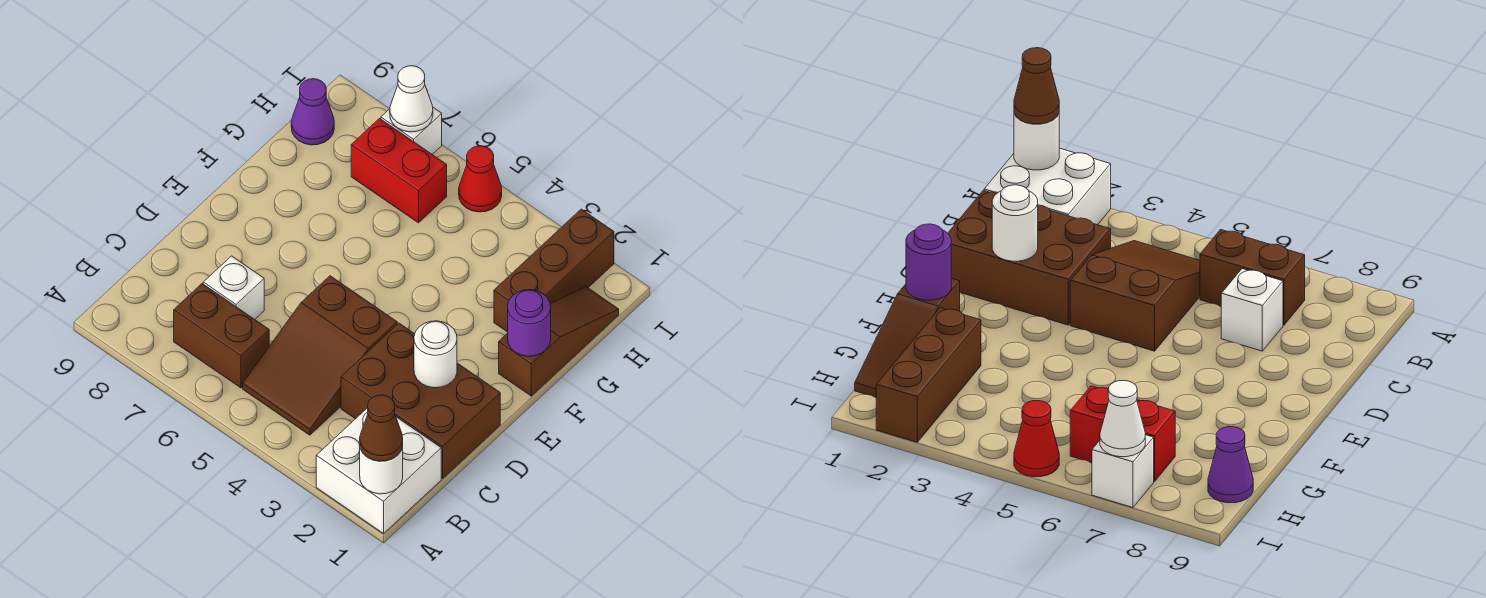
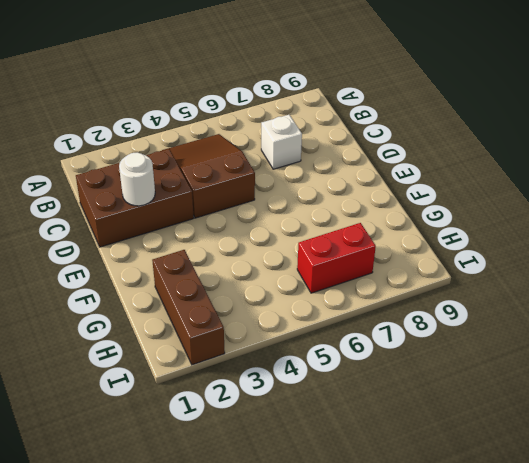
none -> white 2x2 brick [316,408,441,534]
none -> brown 1x2 brick [174,284,269,388]
none -> brown 1x3 slope [499,287,619,396]

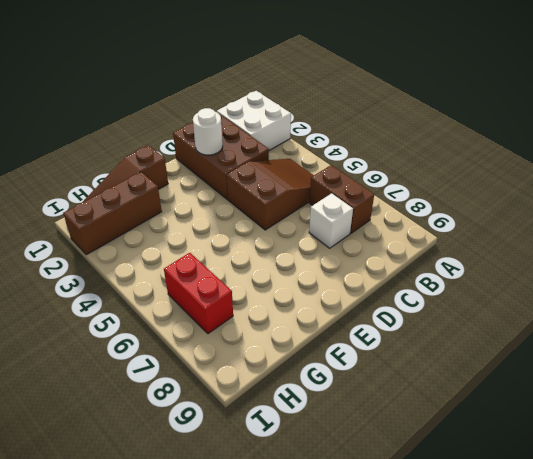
none -> purple 1x1 cone [291,79,334,145]
none -> red 1x1 cone [459,146,502,212]
none -> white 1x1 brick [381,108,442,154]

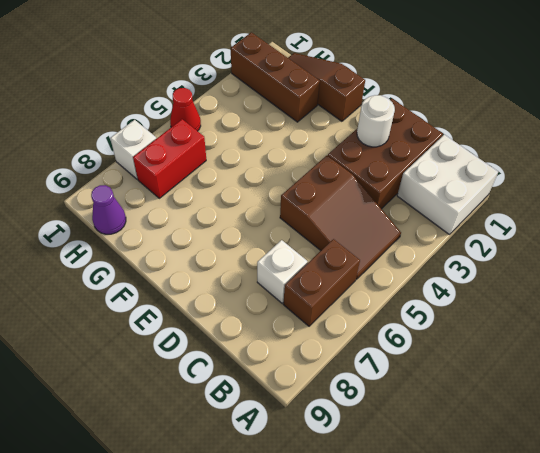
none -> white 1x1 round brick [360,447,403,494]
none -> purple 1x1 round brick [508,290,551,356]
none -> white 1x1 cone [390,66,433,132]

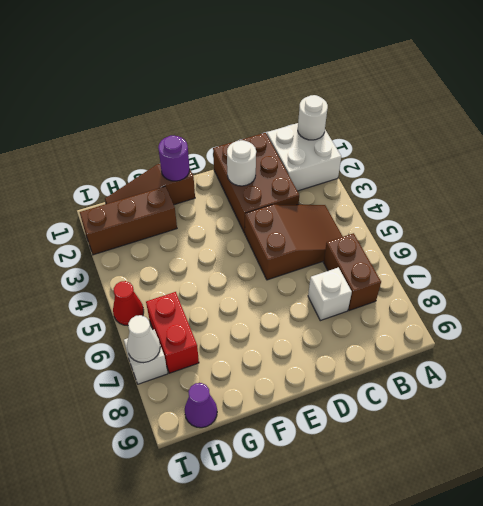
none -> brown 1x1 cone [360,395,403,461]

